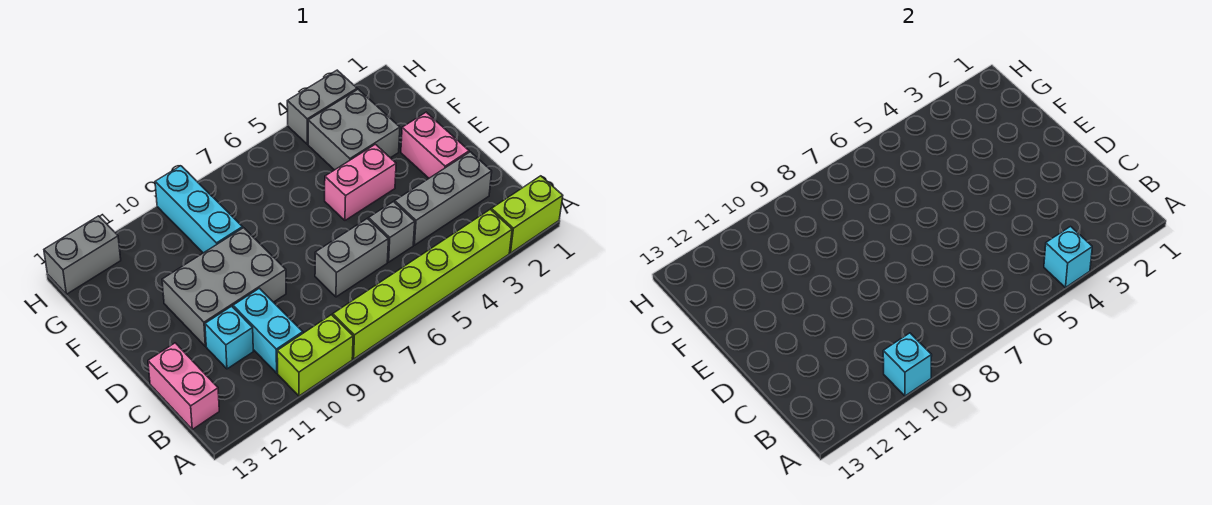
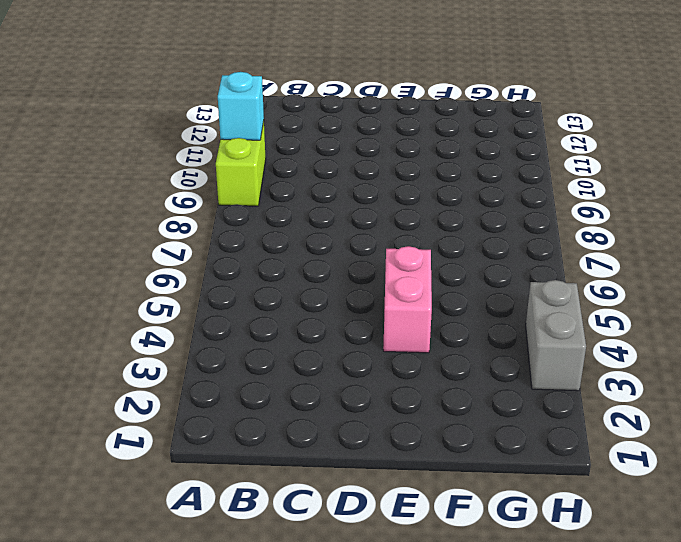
none -> lime 1x2 brick [491,176,563,253]
none -> lime 1x6 brick [333,209,512,359]
none -> cyan 1x2 brick [233,288,303,373]

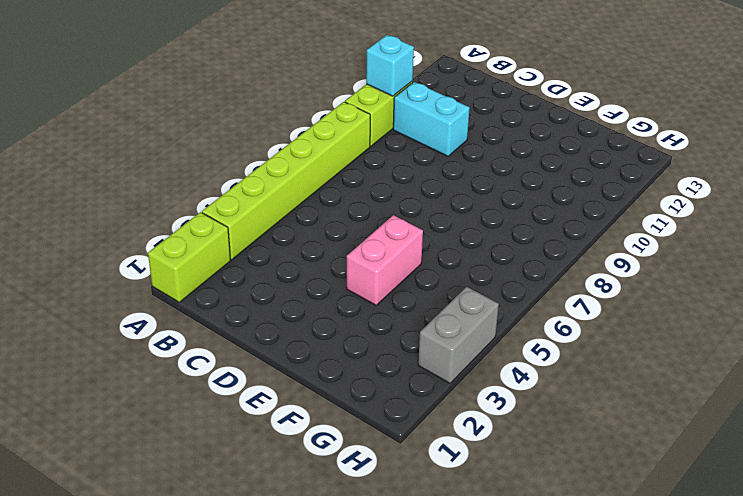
none -> pink 1x2 brick [148,343,219,429]
none -> grey 1x3 brick [395,152,492,245]
none -> grey 1x1 brick [369,202,415,262]

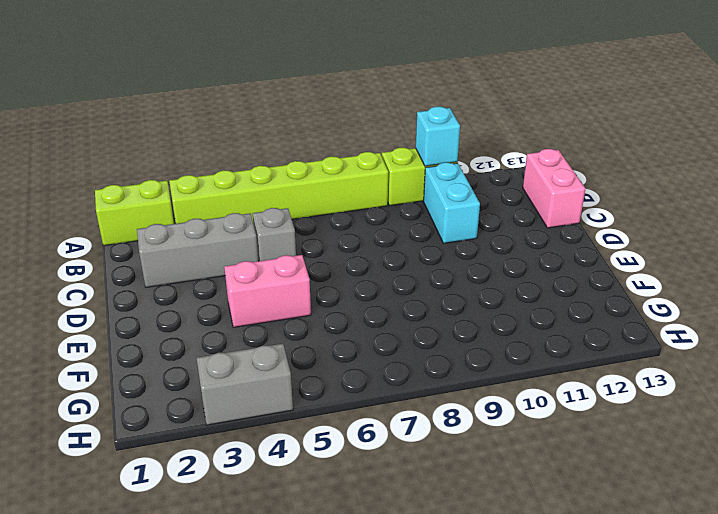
none -> grey 1x2 brick [315,219,389,297]
none -> cyan 1x1 brick [205,306,253,369]
none -> pink 1x2 brick [401,112,469,178]

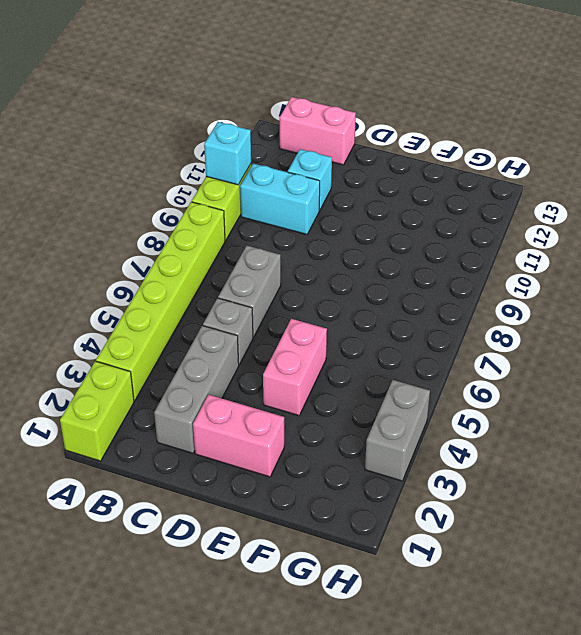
none -> grey 2x3 brick [162,228,286,346]
none -> grey 2x2 brick [308,89,400,170]
none -> cyan 1x3 brick [155,166,243,253]

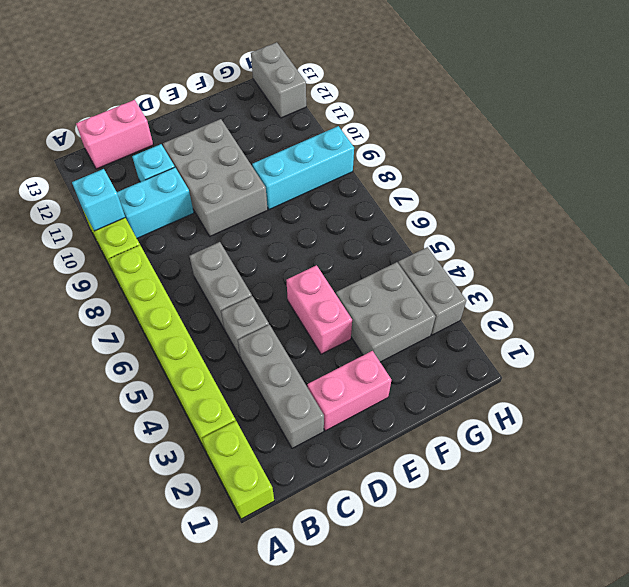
none -> cyan 1x1 brick [1044,227,1092,288]

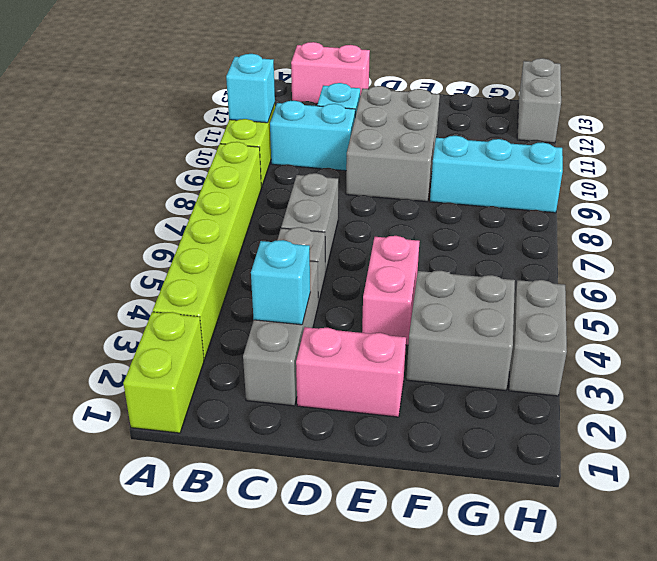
cyan 1x1 brick [251,240,310,325] -> cyan 1x1 brick moved to [1044,227,1092,288]

